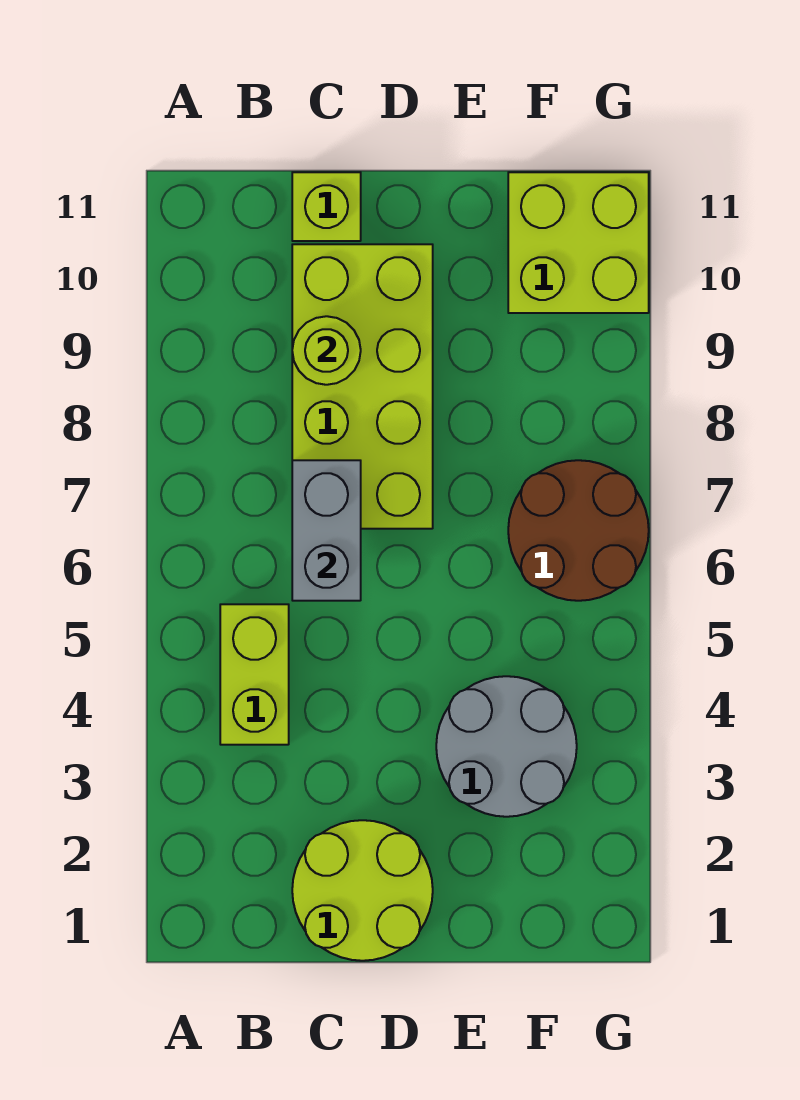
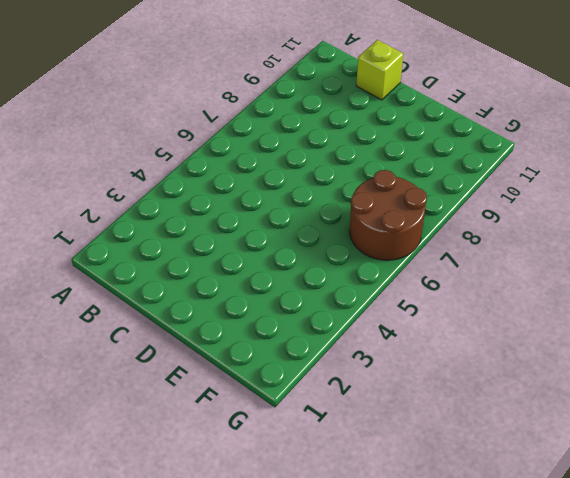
none -> lime 1x2 brick [220,604,289,745]
none -> lime 2x2 round brick [292,820,433,961]

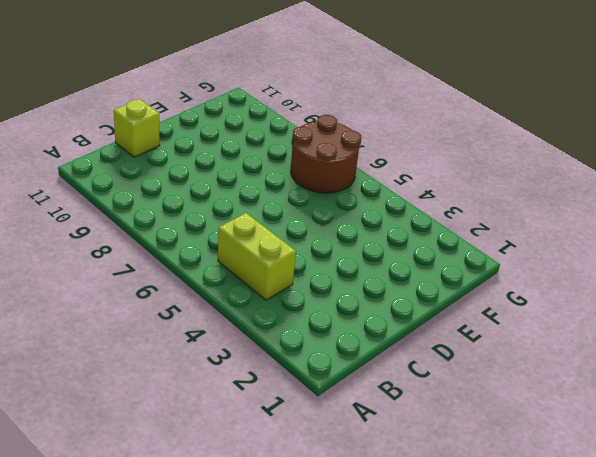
none -> lime 2x2 round brick [292,820,433,961]
none -> lime 2x4 brick [292,244,433,529]

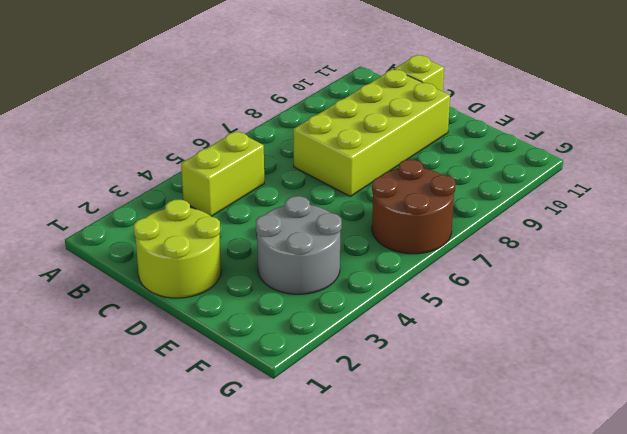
none -> lime 2x2 brick [508,172,649,313]
none -> grey 1x2 brick [292,460,361,601]

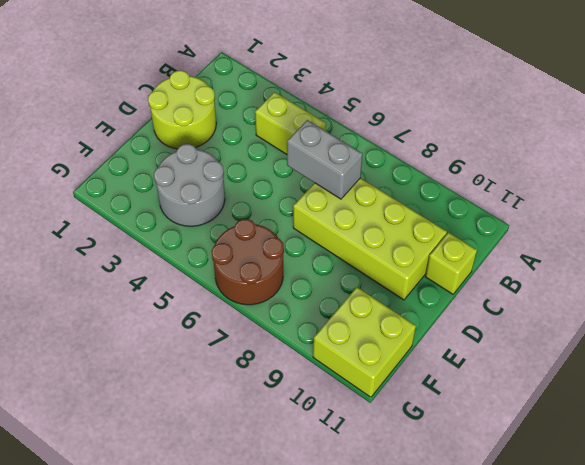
none -> lime 1x1 round brick [292,316,361,385]

